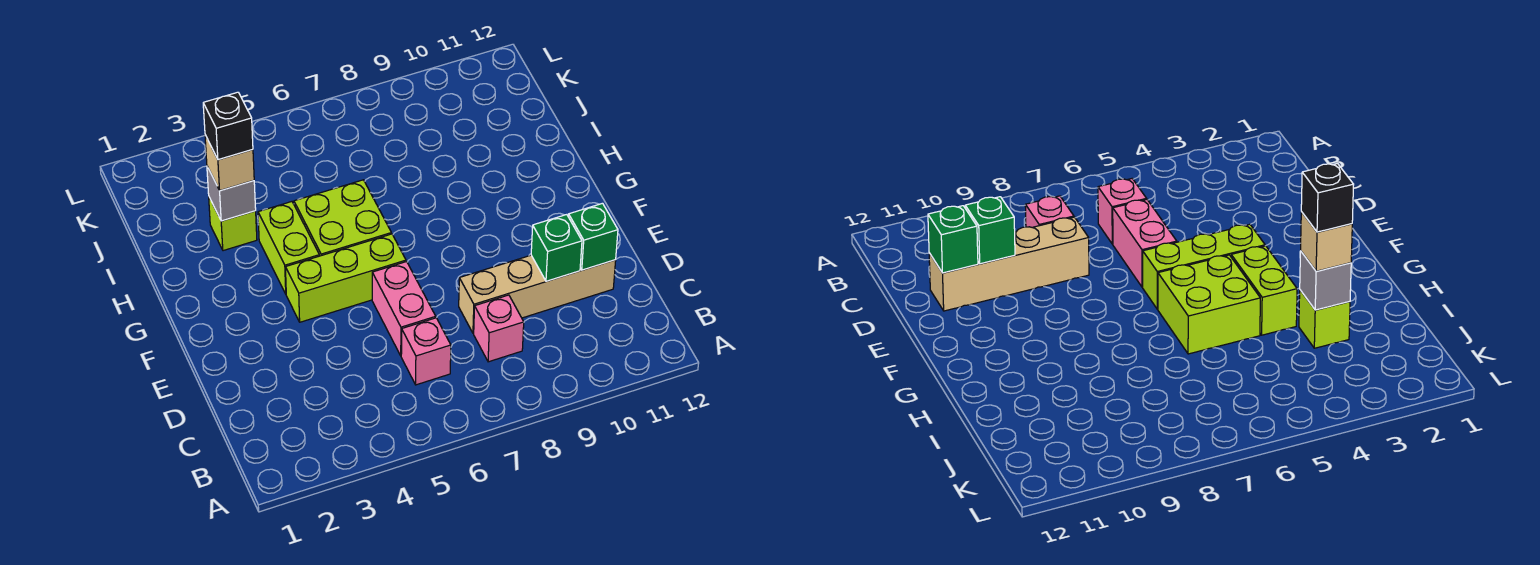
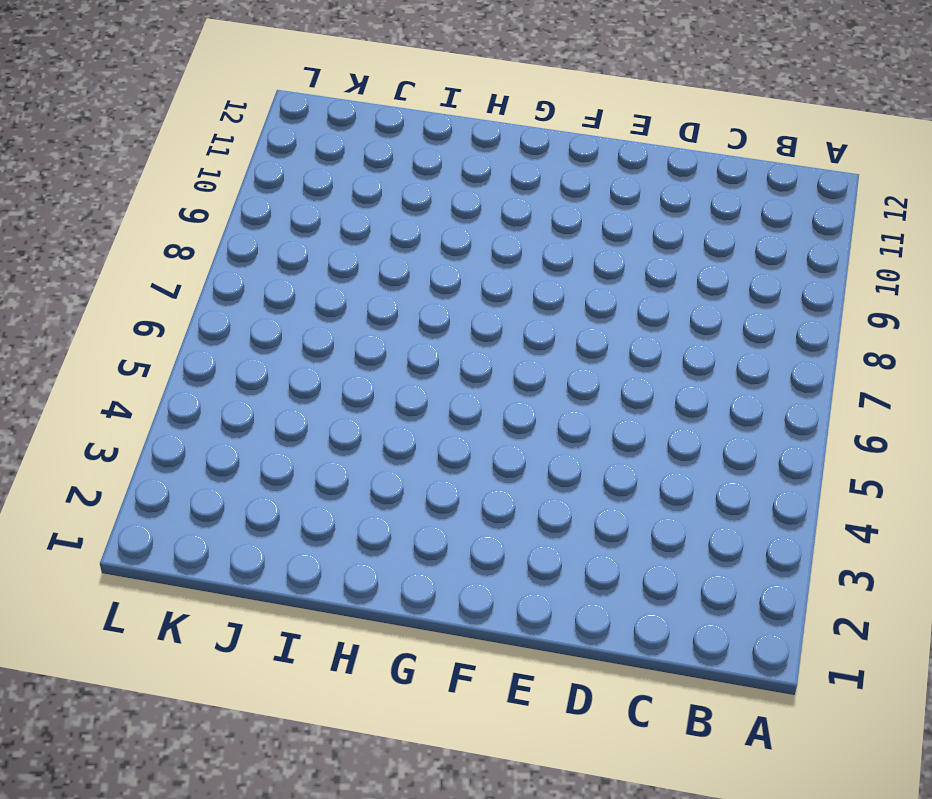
none -> pink 1x1 brick [401,318,451,385]
none -> pink 1x1 brick [474,295,524,362]
none -> pink 1x2 brick [372,262,436,356]

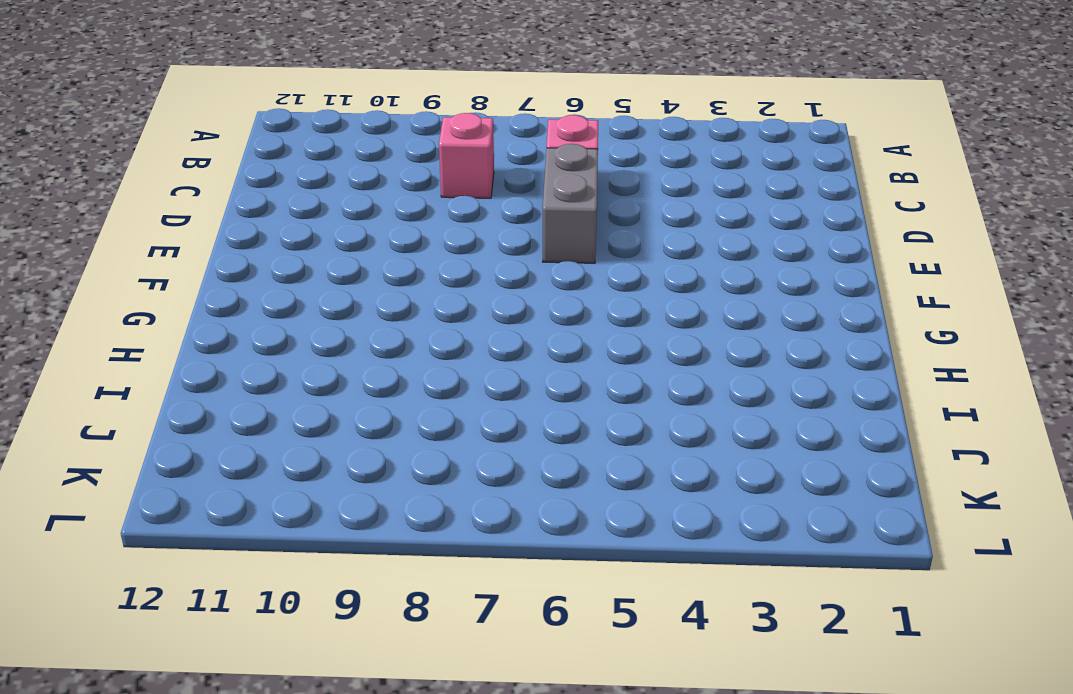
grey 1x2 brick [543,144,598,263] -> pink 1x2 brick [372,262,436,356]
none -> tan 1x4 brick [459,255,616,333]
none -> lime 1x3 brick [285,234,406,322]
none -> lime 1x2 brick [258,202,319,294]

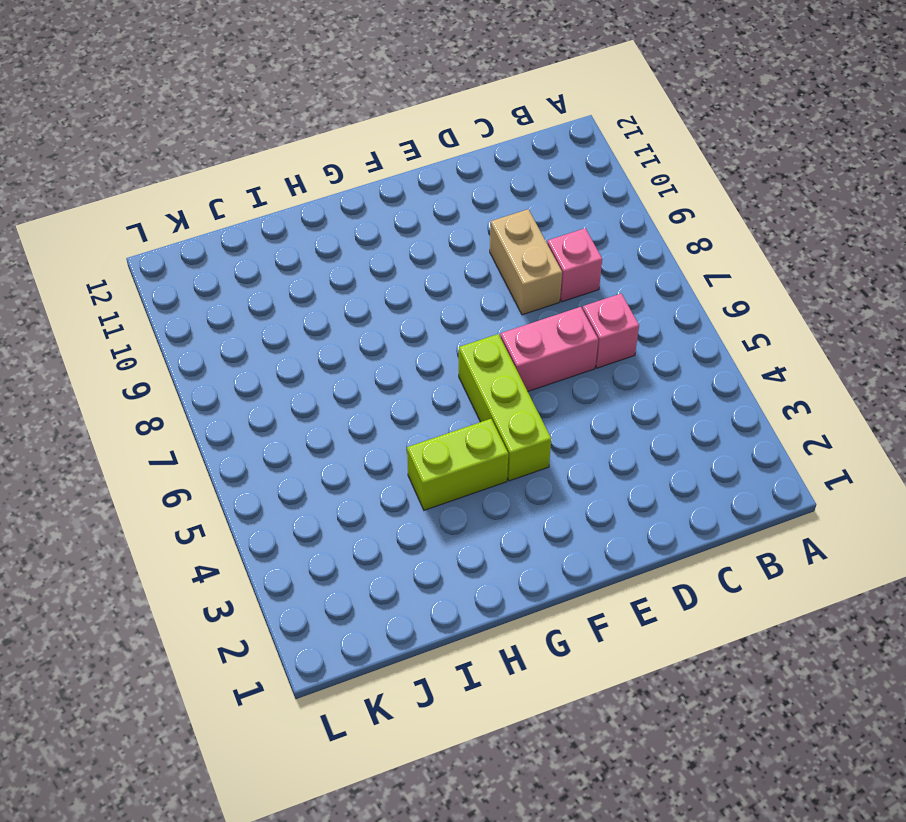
tan 1x2 brick [490,209,562,315] -> tan 1x4 brick [459,255,616,333]
none -> lime 2x2 brick [294,180,391,256]
none -> lime 1x1 brick [209,197,257,251]
none -> green 1x1 brick [531,215,582,281]

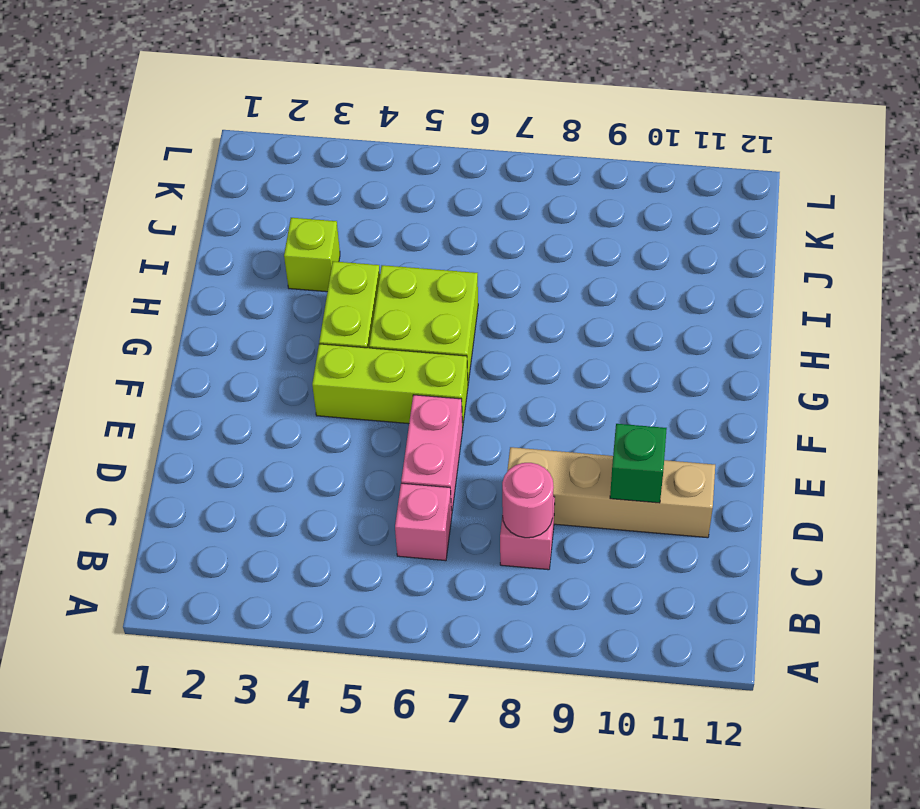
pink 1x1 round brick [502,463,554,538] -> none
none -> green 1x1 brick [568,203,618,270]
none -> grey 1x1 brick [207,166,256,221]
none -> tan 1x1 brick [205,135,254,191]

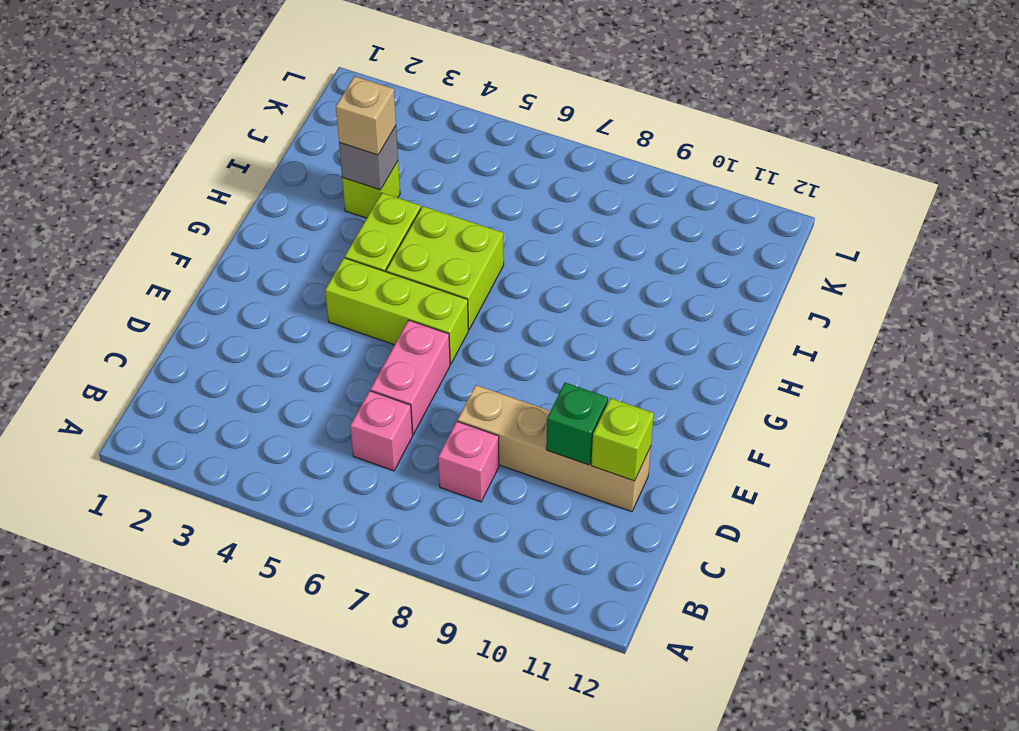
lime 1x1 brick [591,398,654,481] -> green 1x1 brick [568,203,618,270]
none -> black 1x1 brick [203,92,253,160]

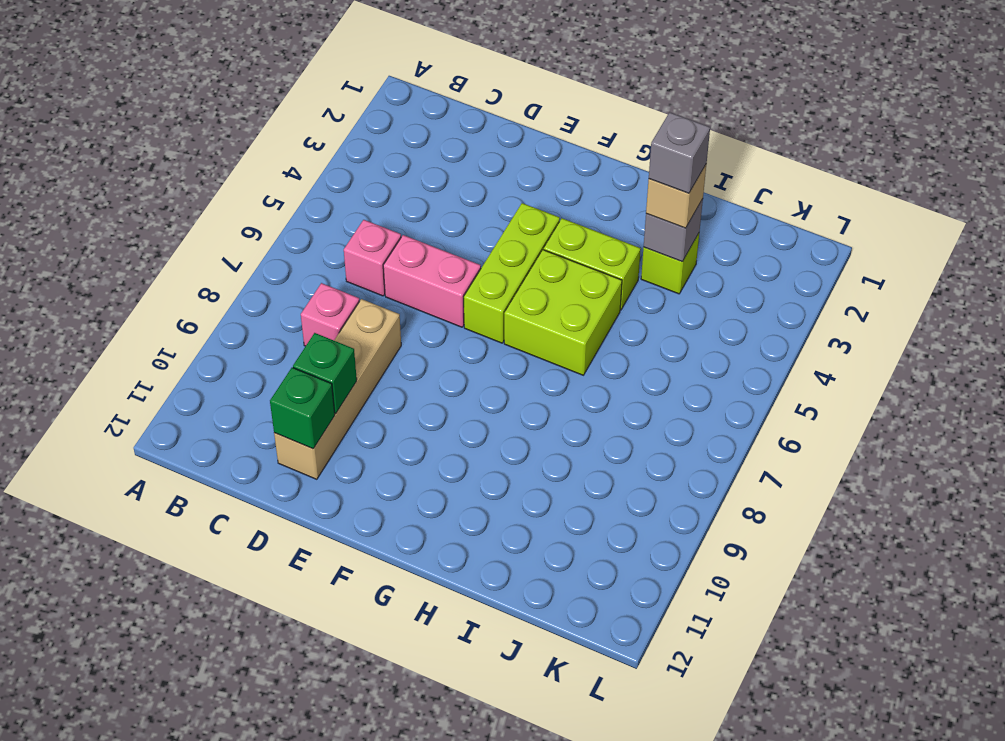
grey 1x1 brick [649,112,710,193] -> black 1x1 brick [203,92,253,160]

